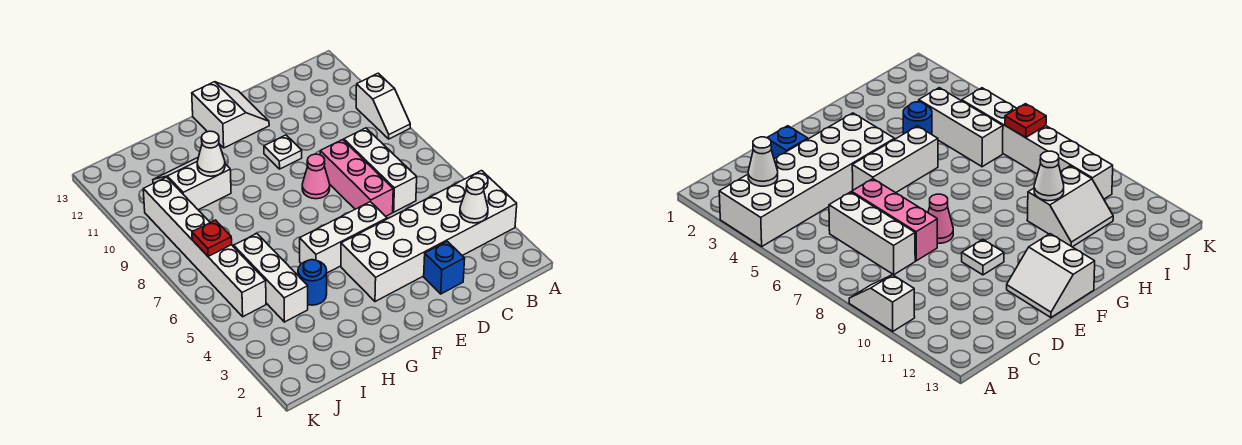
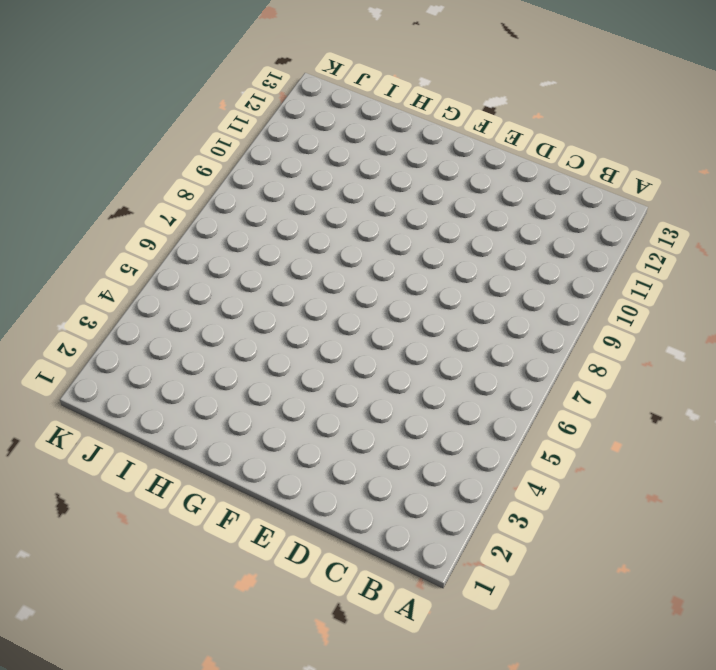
none -> white 2x6 brick [341,171,517,302]
none -> white 1x2 slope [356,73,410,139]
none -> white 1x3 brick [344,128,417,212]

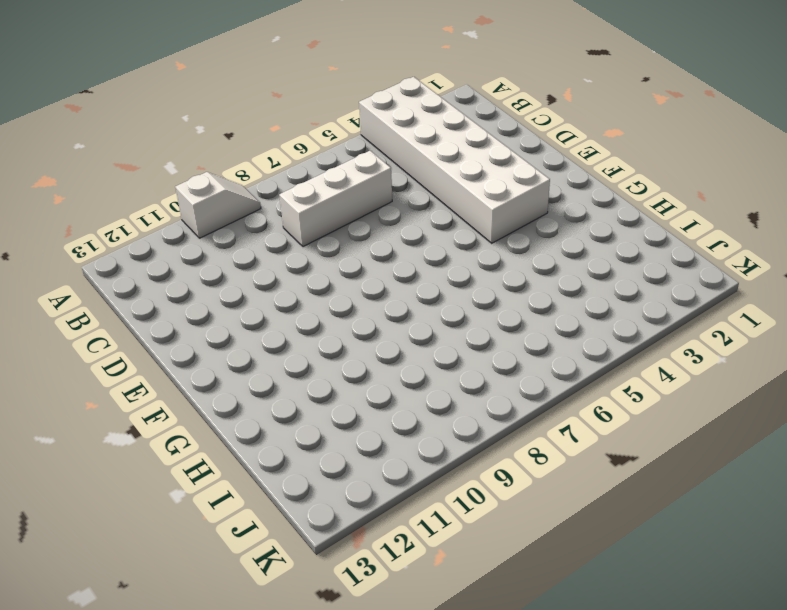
none -> blue 1x1 brick [424,241,465,294]
none -> pink 1x3 brick [320,140,393,216]
none -> white 1x3 brick [300,202,387,273]

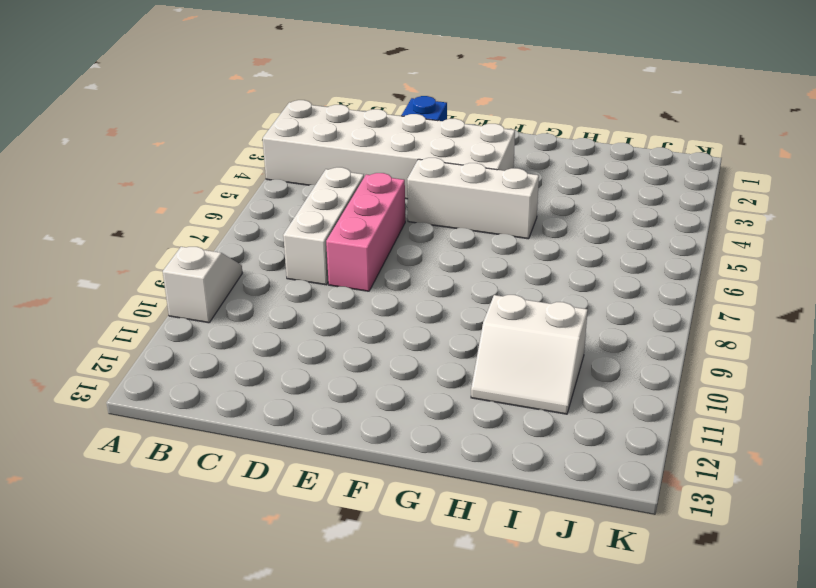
none -> pink 1x1 cone [302,154,330,199]
none -> white 1x1 plate [264,135,302,169]
none -> white 2x2 slope [192,82,269,148]

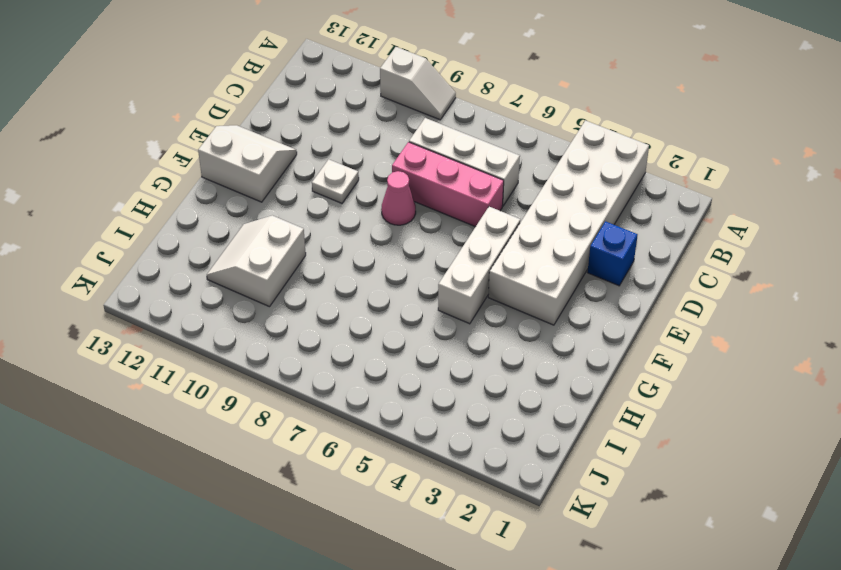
none -> blue 1x1 round brick [298,260,327,305]
none -> white 1x3 brick [234,234,308,322]
none -> white 1x6 brick [143,177,266,317]

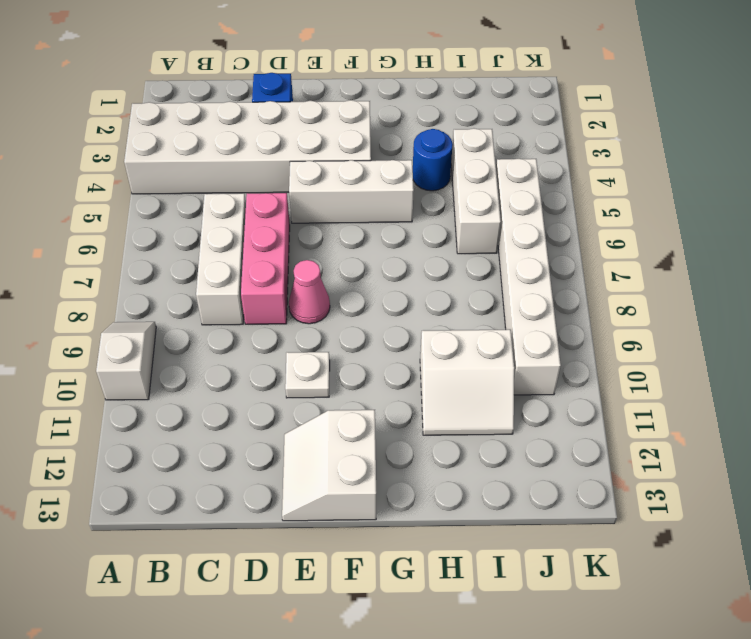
none -> white 1x1 cone [460,178,488,223]
none -> white 1x1 cone [197,131,225,176]
none -> red 1x1 plate [192,220,232,256]

